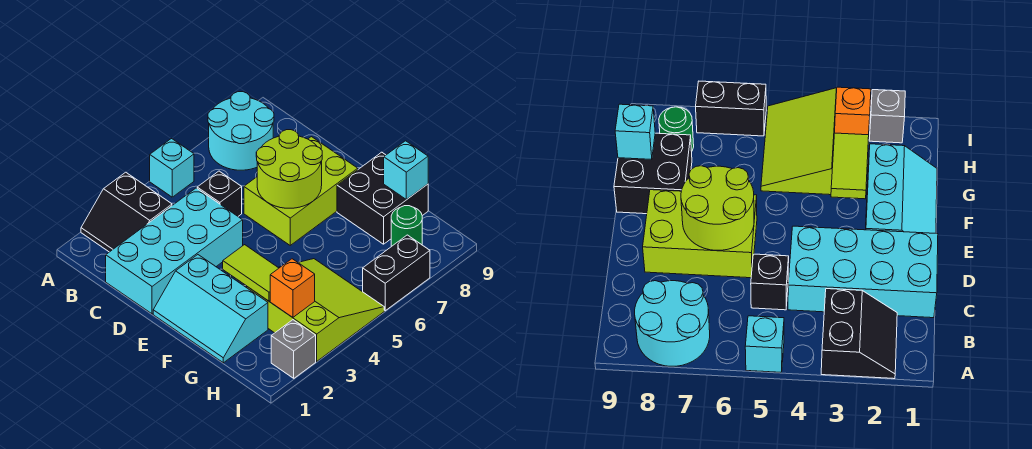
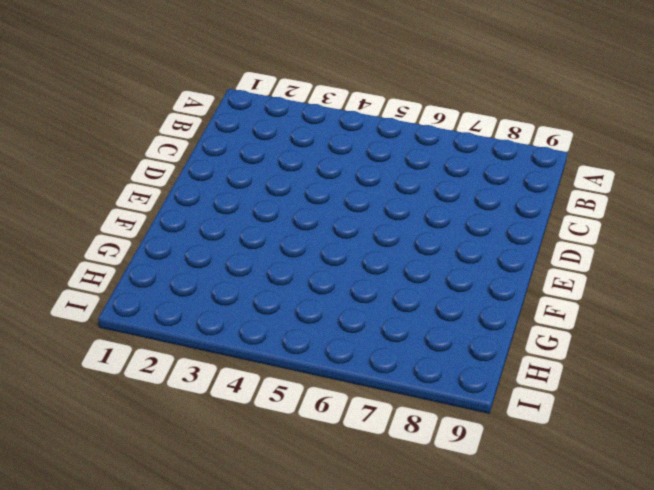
none -> black 2x2 slope [81,172,172,252]
none -> cyan 1x1 brick [150,139,194,197]
none -> cyan 2x2 round brick [208,92,274,170]

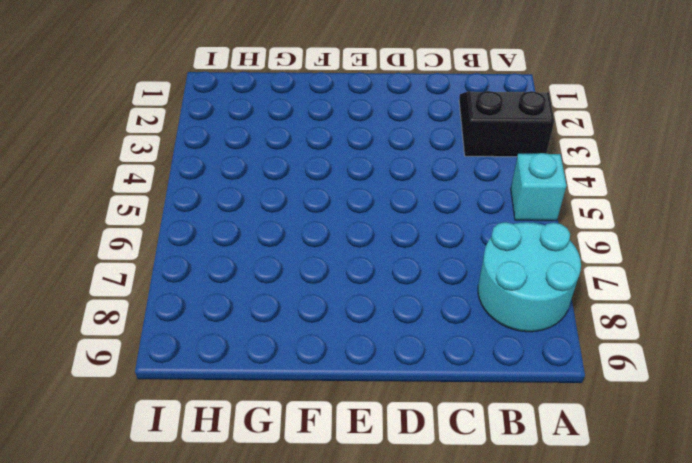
none -> cyan 2x4 brick [106,188,243,314]
none -> black 1x1 brick [197,171,242,216]
none -> lime 2x3 brick [244,137,358,245]

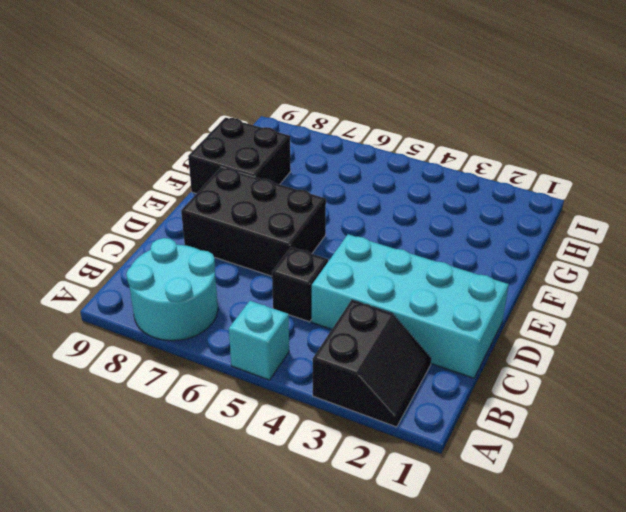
black 2x3 brick [181,167,326,276] -> lime 2x3 brick [244,137,358,245]
none -> cyan 2x3 slope [153,255,268,363]
none -> lime 3x3 slope [247,259,384,361]
none -> green 1x1 round brick [391,206,422,247]

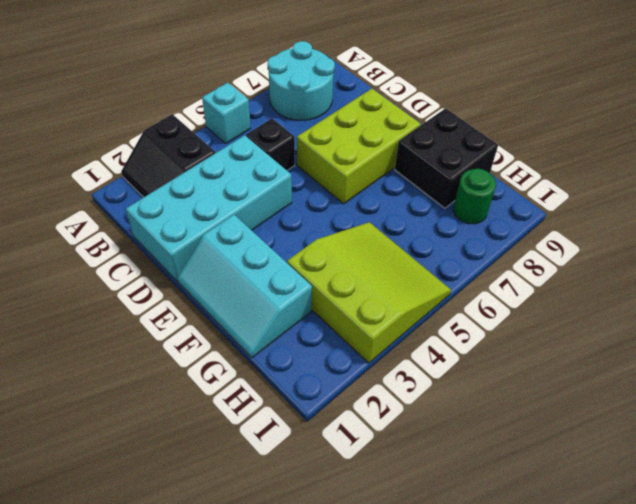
none -> grey 1x1 brick [271,320,316,378]
none -> black 1x2 brick [363,235,430,311]
none -> lime 2x2 round brick [256,130,322,208]

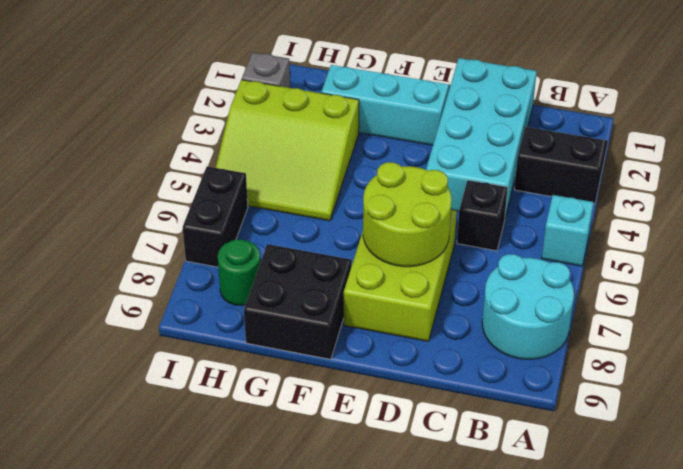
none -> lime 1x2 tile [223,245,279,301]
none -> cyan 1x1 brick [384,141,428,200]
none -> orange 1x1 brick [270,259,315,317]

